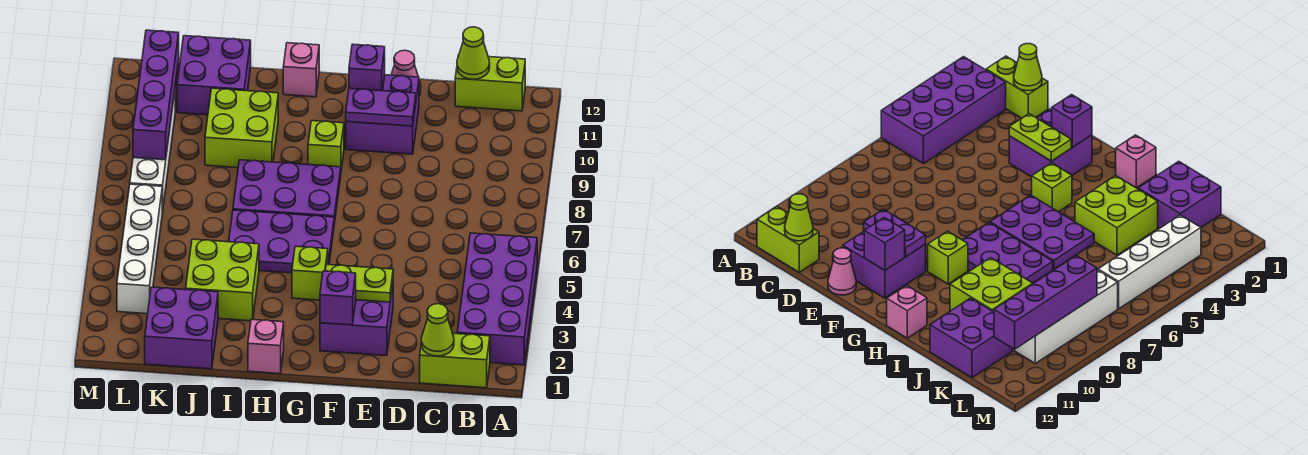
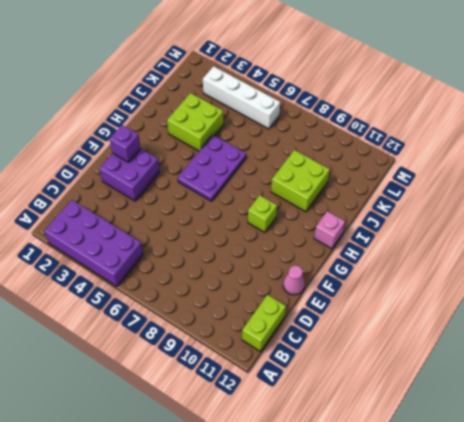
none -> lime 1x2 brick [420,333,490,388]
none -> purple 2x2 brick [346,75,419,154]
none -> lime 1x1 brick [292,246,328,300]

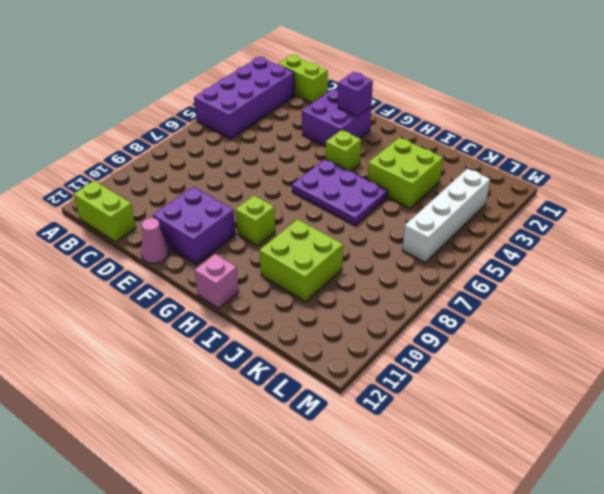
none -> purple 2x3 plate [233,160,341,224]
none -> pink 1x1 brick [248,320,284,374]
none -> purple 2x2 brick [145,287,218,369]

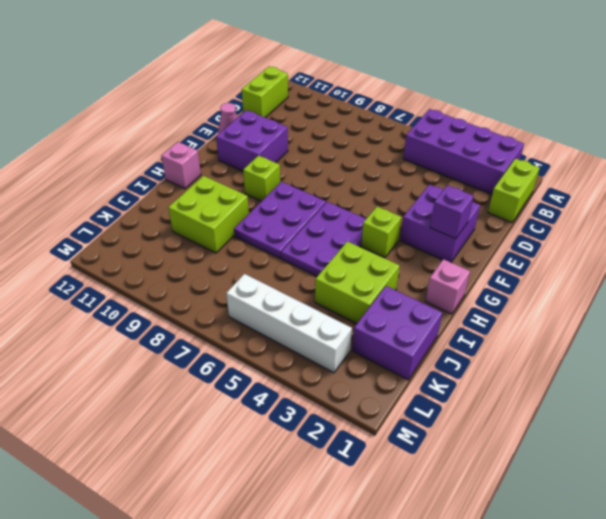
none -> purple 2x2 brick [177,36,251,115]
none -> white 1x4 brick [130,92,175,213]
none -> lime 1x1 cone [421,304,454,356]

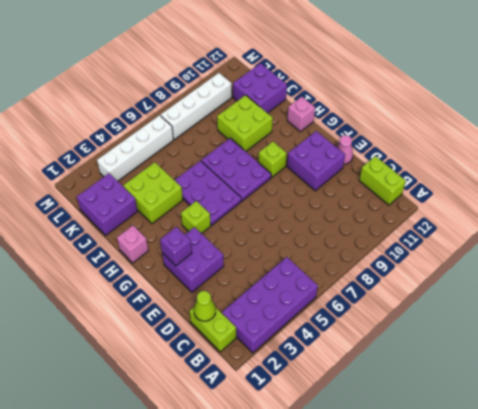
none -> lime 1x1 cone [457,27,490,79]
none -> lime 1x2 plate [325,265,393,302]
none -> purple 1x2 plate [346,88,416,126]

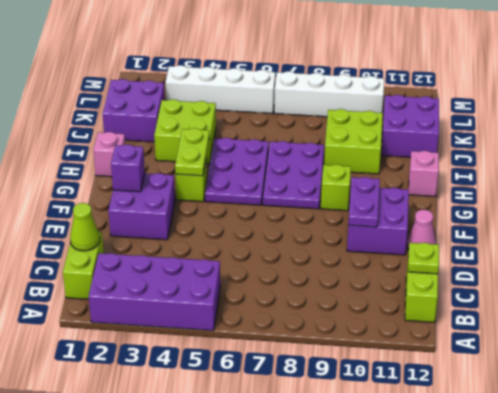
lime 1x1 plate [408,243,439,274] -> lime 1x1 cone [457,27,490,79]
lime 1x2 plate [175,128,209,176] -> lime 1x2 plate moved to [325,265,393,302]
none -> purple 1x1 brick [349,44,385,91]
none -> purple 1x4 brick [133,30,179,160]

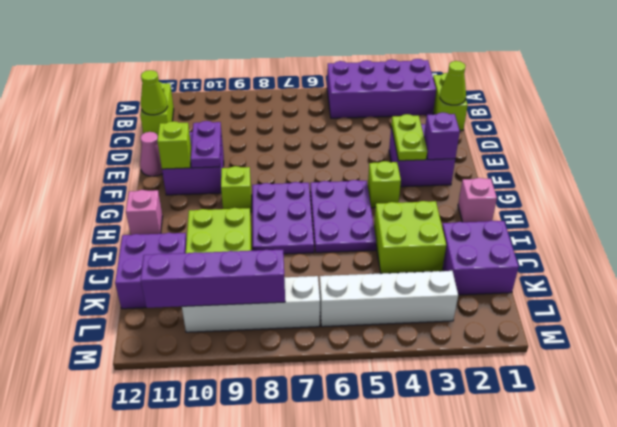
lime 1x1 brick [157,121,191,169] -> purple 1x1 brick [349,44,385,91]

